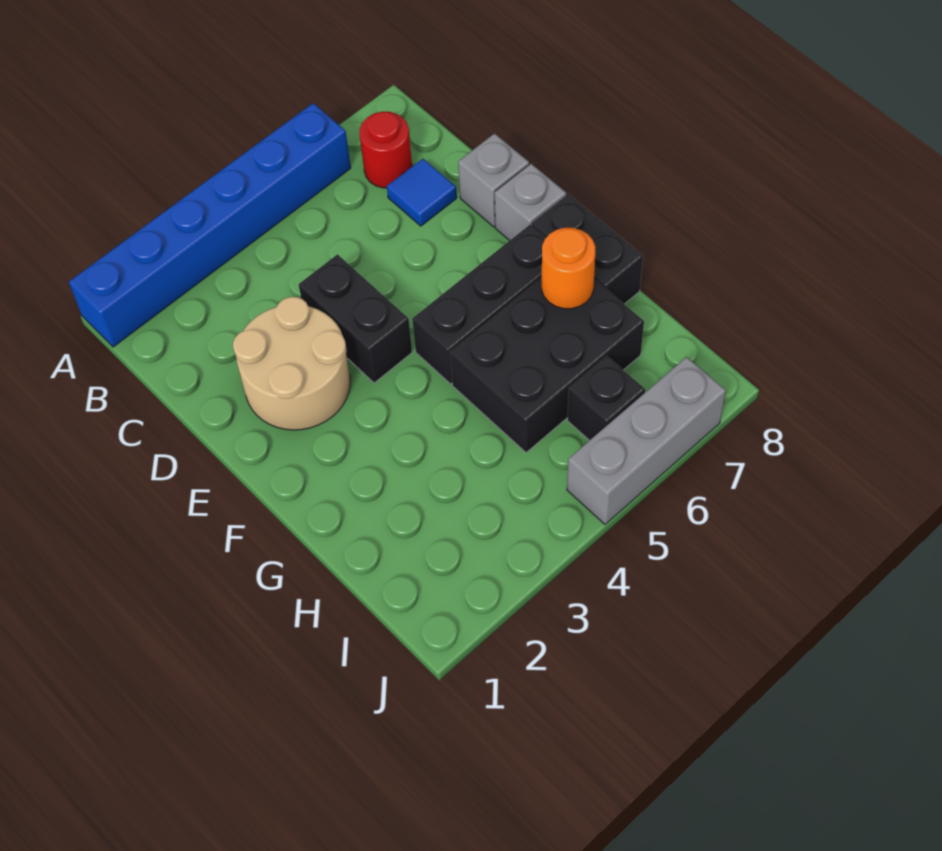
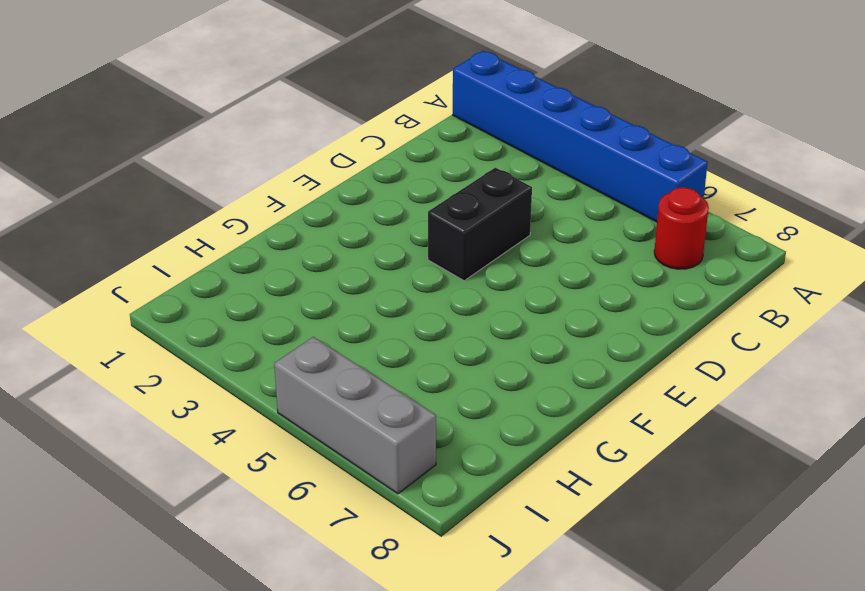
none -> blue 1x1 tile [387,159,457,226]
none -> tan 2x2 round brick [233,297,350,430]
none -> grey 1x1 brick [458,134,529,227]

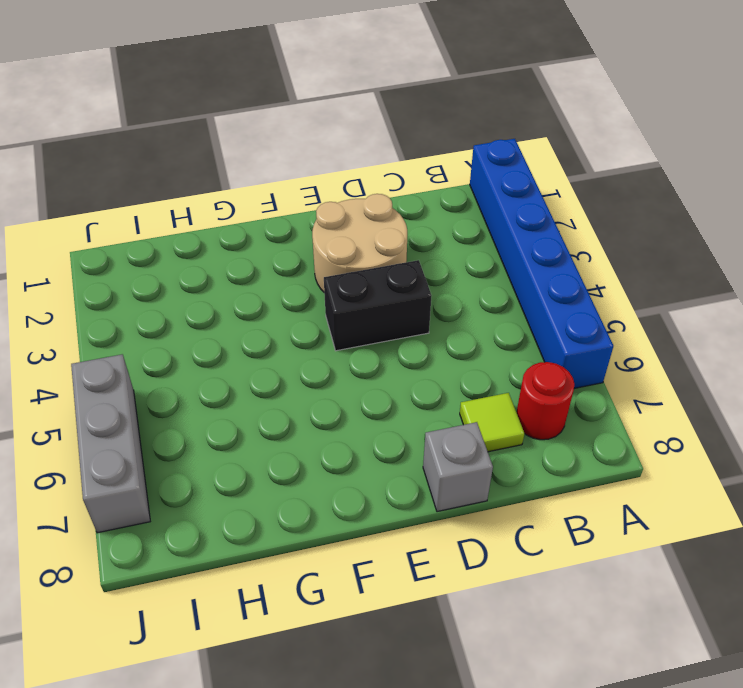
lime 1x1 tile [460,393,524,452] -> blue 1x1 tile [387,159,457,226]
none -> grey 1x1 brick [495,164,566,241]
none -> black 1x3 brick [412,225,545,384]
none -> black 1x2 brick [532,194,643,304]

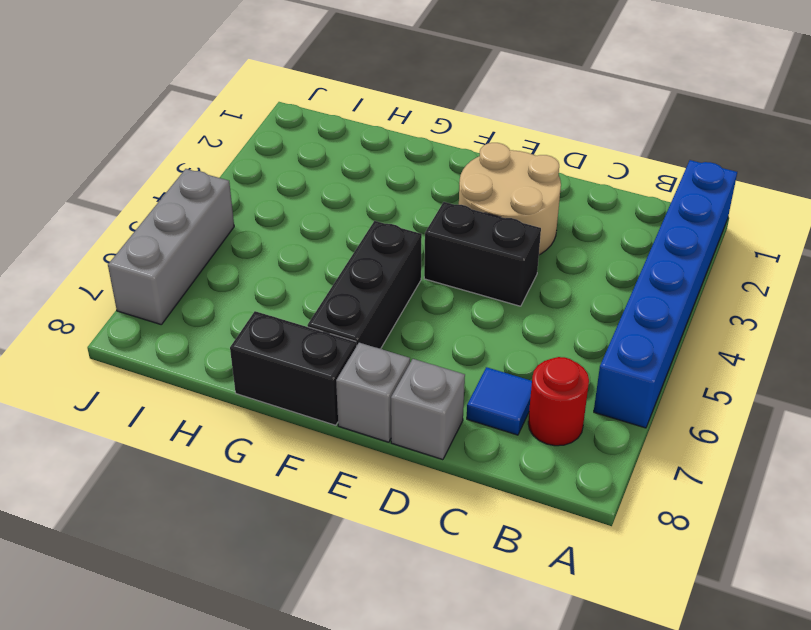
none -> black 2x3 brick [450,278,644,453]
none -> black 1x1 brick [567,356,645,441]
none -> orange 1x1 round brick [542,228,595,309]

